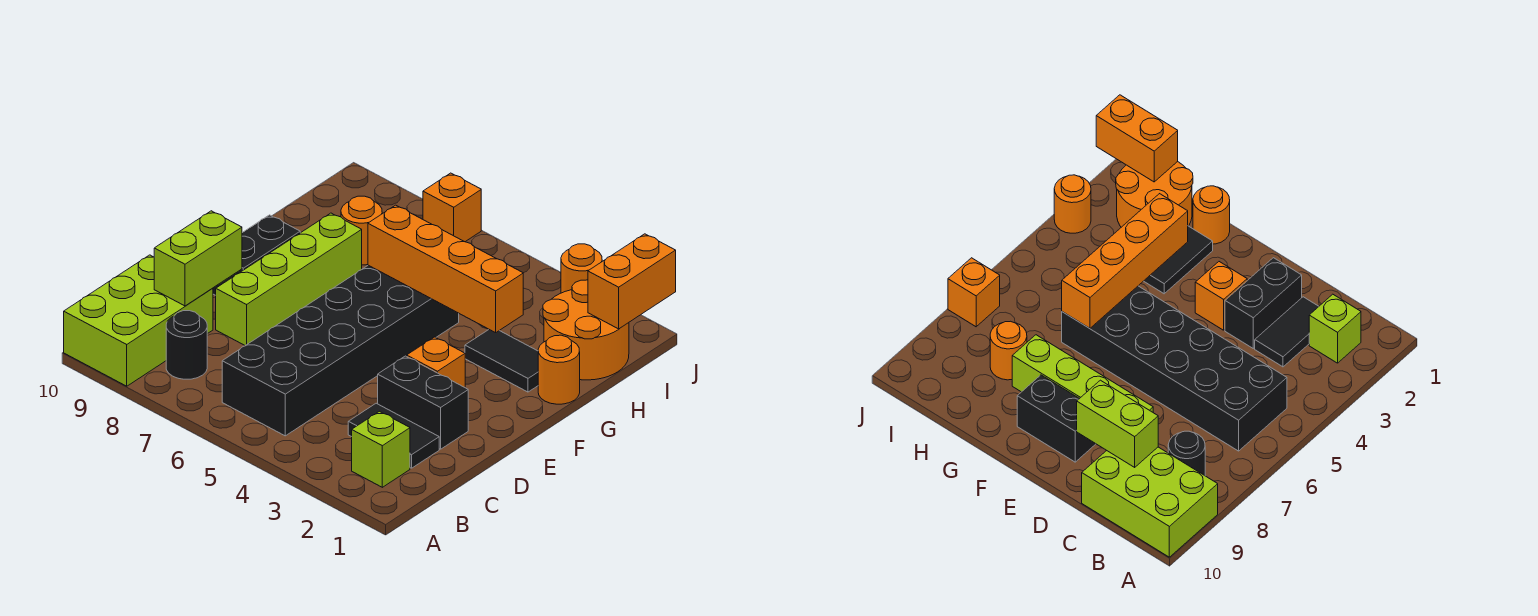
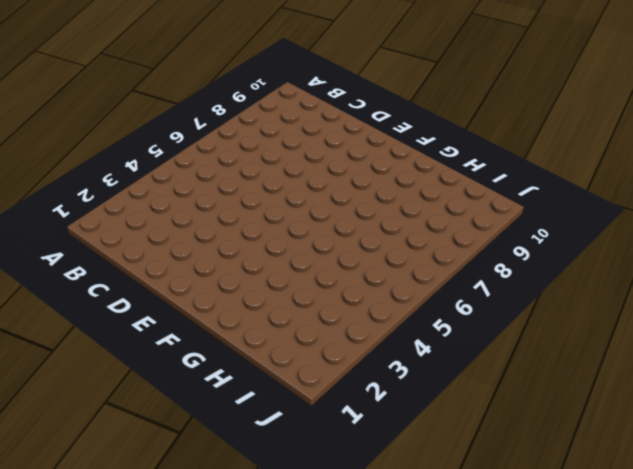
none -> lime 2x3 brick [64,255,213,386]
none -> lime 1x1 brick [352,411,410,487]
none -> black 2x6 brick [222,265,459,436]

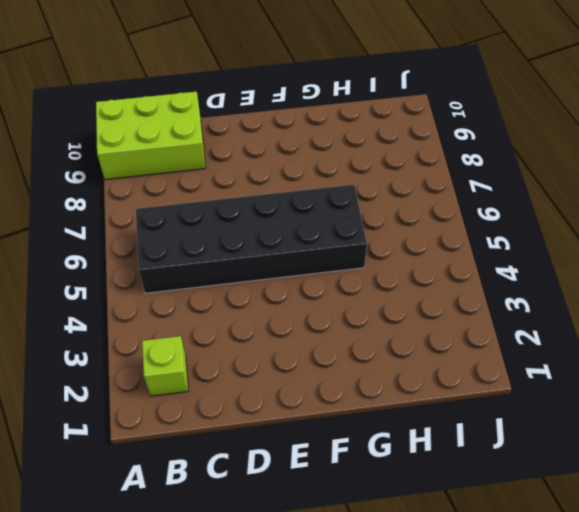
none -> black 1x1 round brick [166,311,207,379]
none -> black 1x2 tile [348,403,439,468]
none -> black 1x2 brick [378,356,468,449]

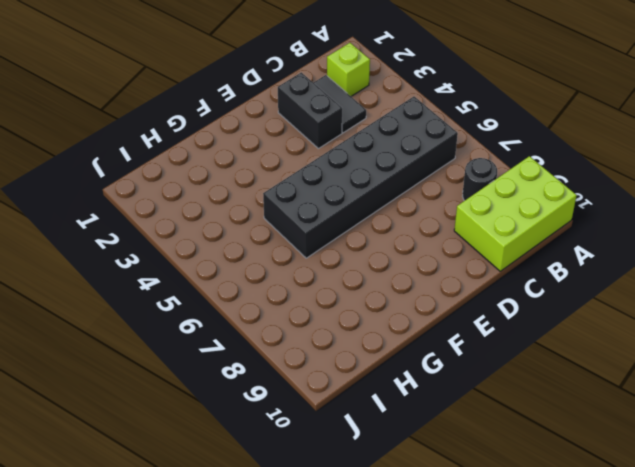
none -> lime 1x4 brick [216,213,362,346]
none -> orange 1x1 brick [407,337,465,387]
none -> black 1x2 brick [213,215,300,295]

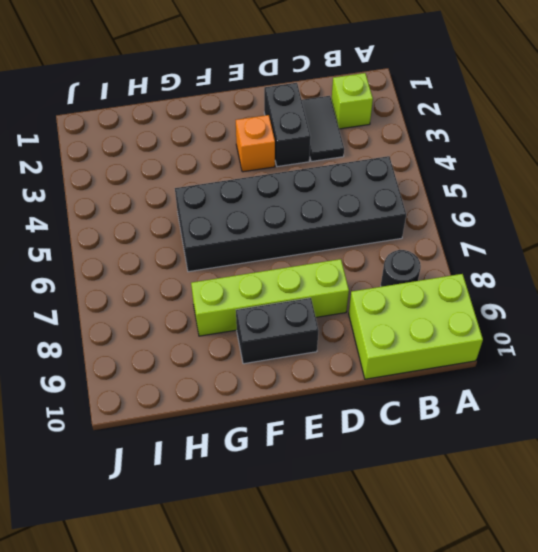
none -> orange 1x1 round brick [538,335,580,404]
none -> black 1x2 tile [465,330,538,392]
none -> orange 2x2 round brick [543,280,629,380]

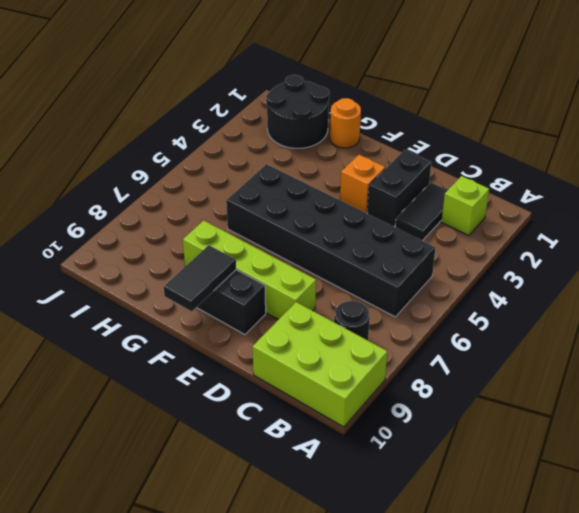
black 1x2 tile [164,245,236,311] -> black 1x2 tile moved to [465,330,538,392]
black 2x2 round brick [266,75,329,148] -> orange 2x2 round brick [543,280,629,380]
none -> orange 1x1 round brick [341,196,382,265]
none -> orange 1x1 round brick [561,244,602,293]
none -> orange 1x1 brick [423,173,481,242]

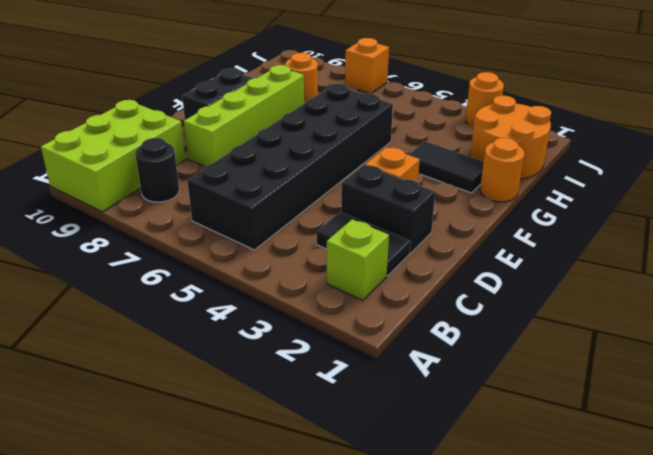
none -> lime 1x2 brick [154,211,242,306]
none -> orange 1x4 brick [368,205,523,333]
none -> orange 1x2 brick [588,234,676,329]

